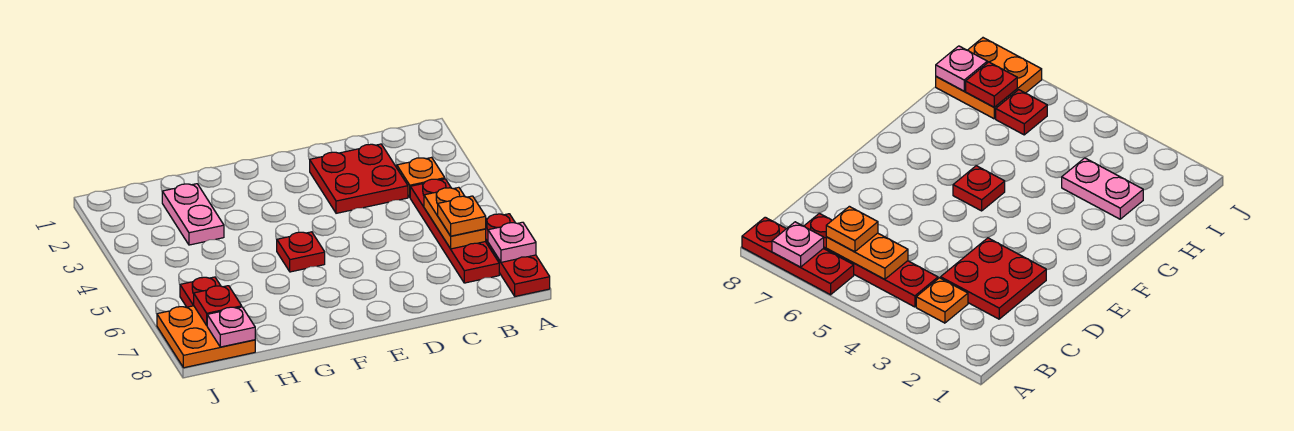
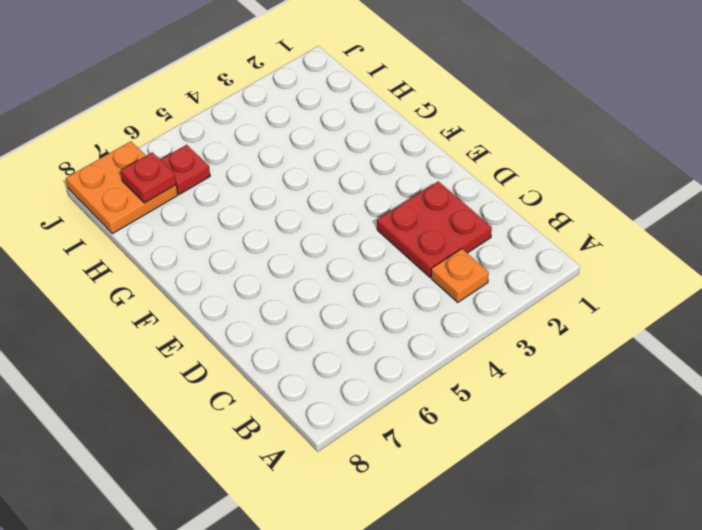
none -> red 1x3 plate [486,214,550,296]
none -> red 1x4 plate [410,179,499,283]
none -> red 1x1 plate [277,232,325,272]

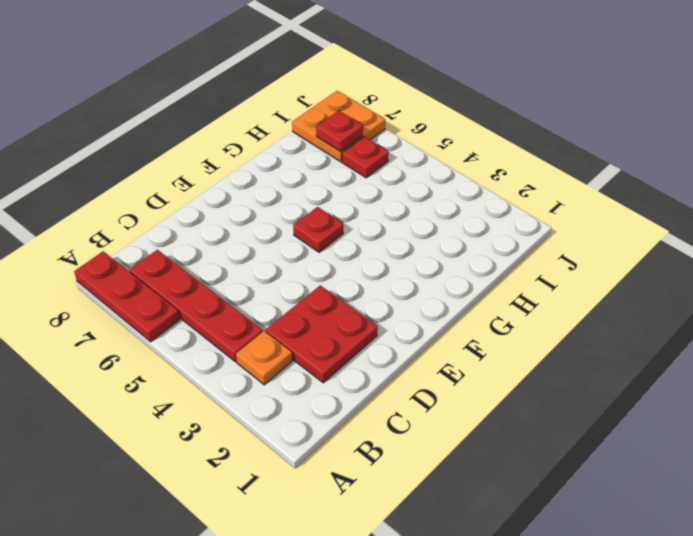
none -> pink 1x2 plate [162,184,224,245]
none -> pink 1x1 plate [488,222,536,262]
none -> orange 1x2 plate [424,187,486,249]

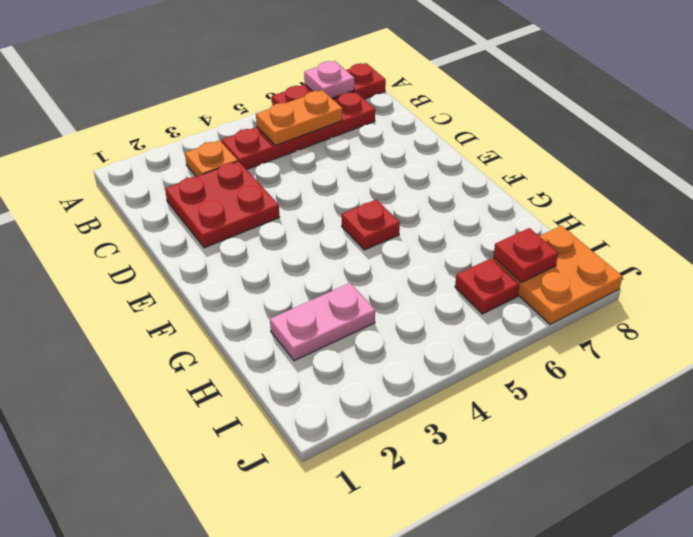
none -> pink 1x1 plate [207,307,255,347]
none -> orange 1x1 plate [438,196,486,236]

